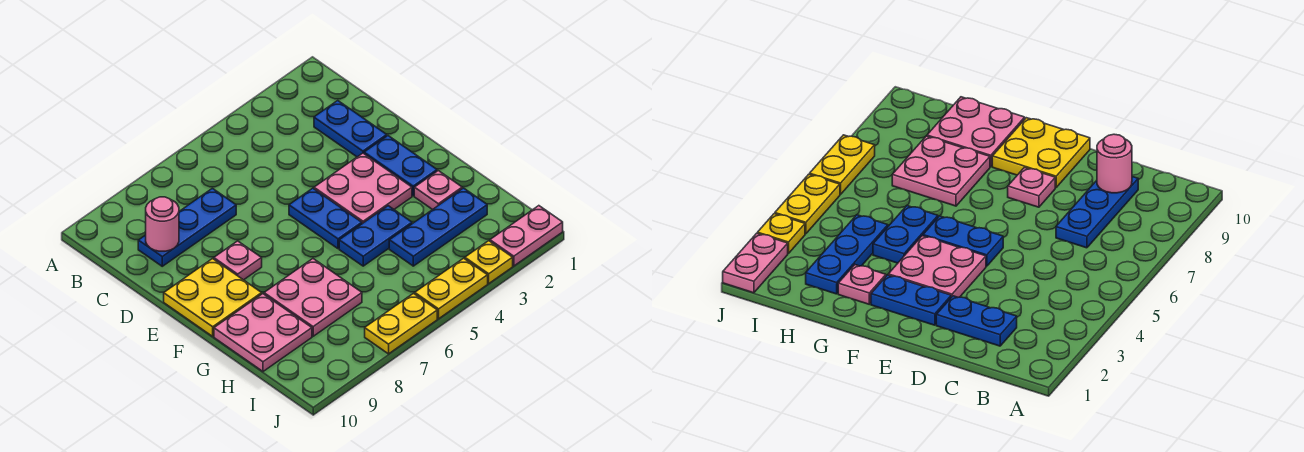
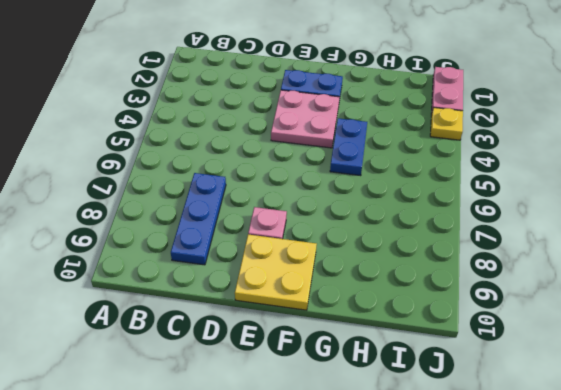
none -> blue 1x2 plate [314,101,387,157]
none -> blue 1x2 plate [289,188,362,249]
none -> pink 1x1 plate [414,171,462,210]

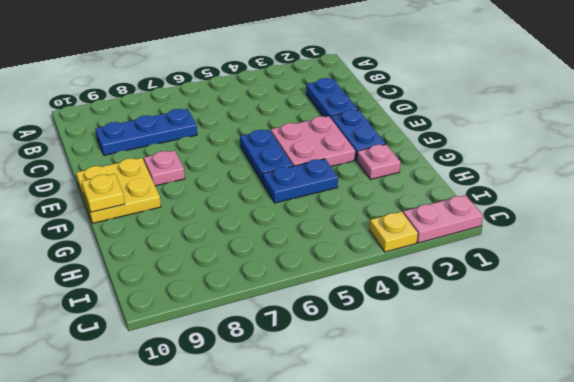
yellow 1x1 plate [82,174,125,212] -> none
none -> pink 2x2 plate [264,259,362,336]
none -> pink 2x2 plate [214,294,312,371]
none -> blue 1x3 plate [389,188,487,266]

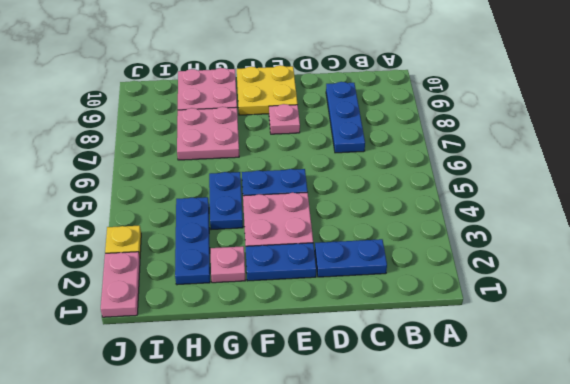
none -> yellow 1x2 plate [415,258,488,319]
none -> yellow 1x2 plate [365,293,437,354]
none -> pink 1x1 round brick [146,197,179,251]

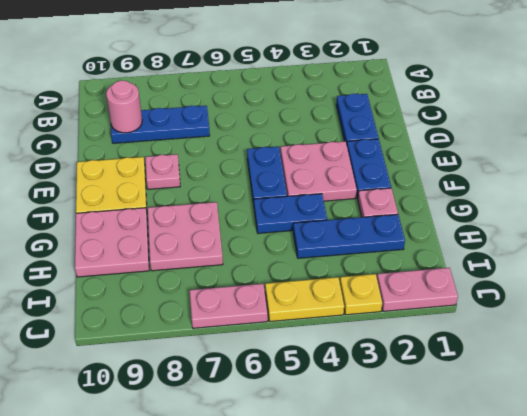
pink 1x2 plate [190,284,268,328] -> yellow 1x2 plate [365,293,437,354]

